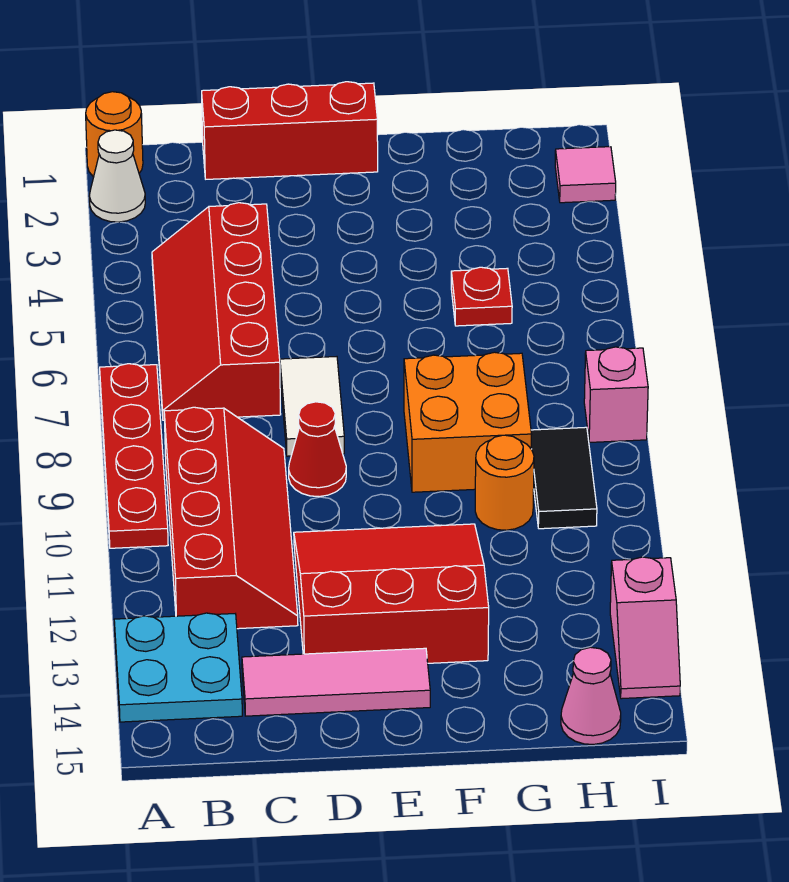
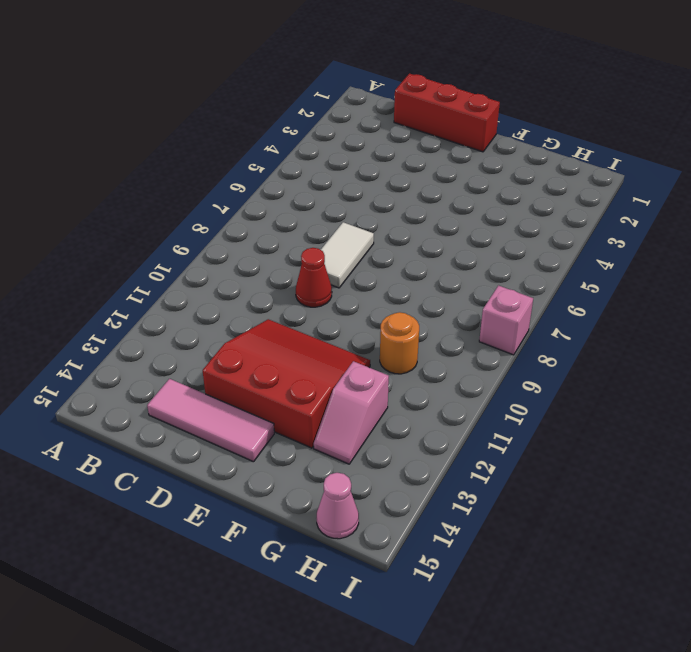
pink 1x2 slope [314,361,389,464] -> pink 1x2 slope moved to [610,557,680,699]
none -> orange 1x1 round brick [86,92,143,177]
none -> white 1x1 cone [89,130,145,222]
none -> red 1x4 plate [100,364,168,548]

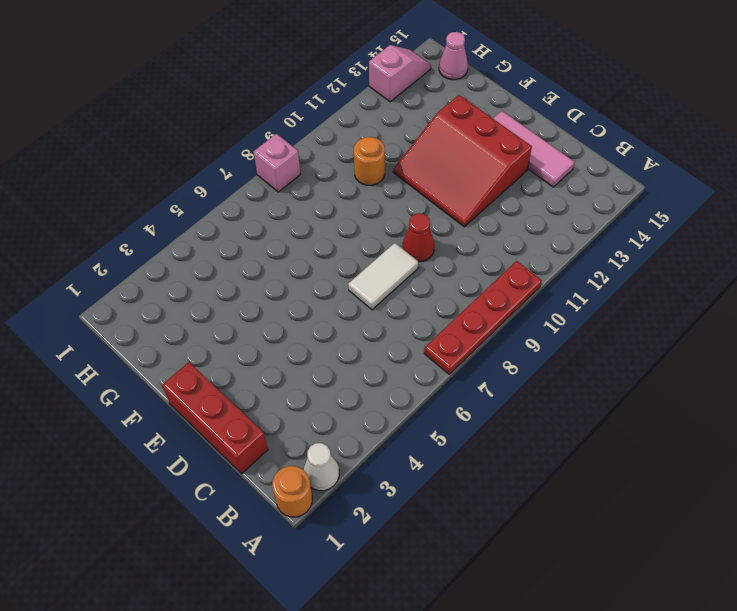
none -> cyan 2x2 plate [114,613,242,722]
none -> red 2x4 slope [152,203,281,420]
none -> red 2x4 slope [164,407,298,629]

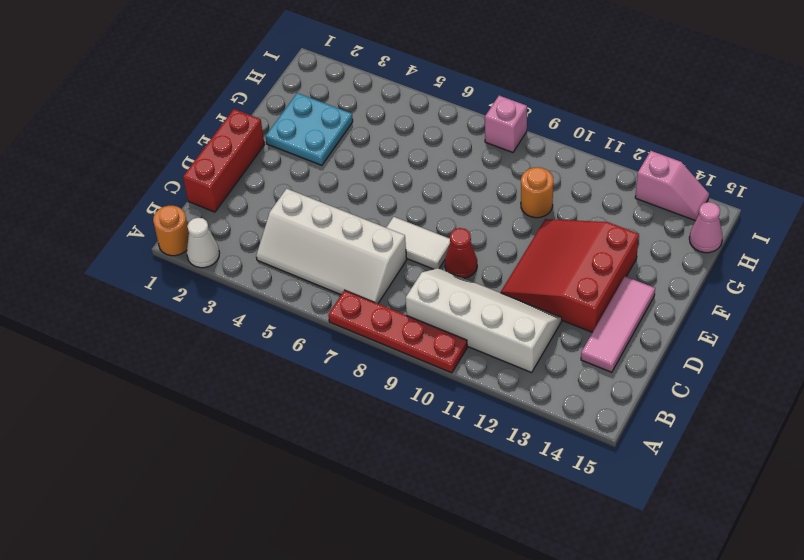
white 2x4 slope [256,189,407,304] -> red 2x4 slope [152,203,281,420]
white 2x4 slope [406,268,562,373] -> red 2x4 slope [164,407,298,629]
cyan 2x2 plate [266,93,353,165] -> cyan 2x2 plate moved to [114,613,242,722]
none -> orange 2x2 brick [404,352,532,492]
none -> red 1x1 plate [451,267,512,326]
none -> black 1x2 tile [531,427,597,529]

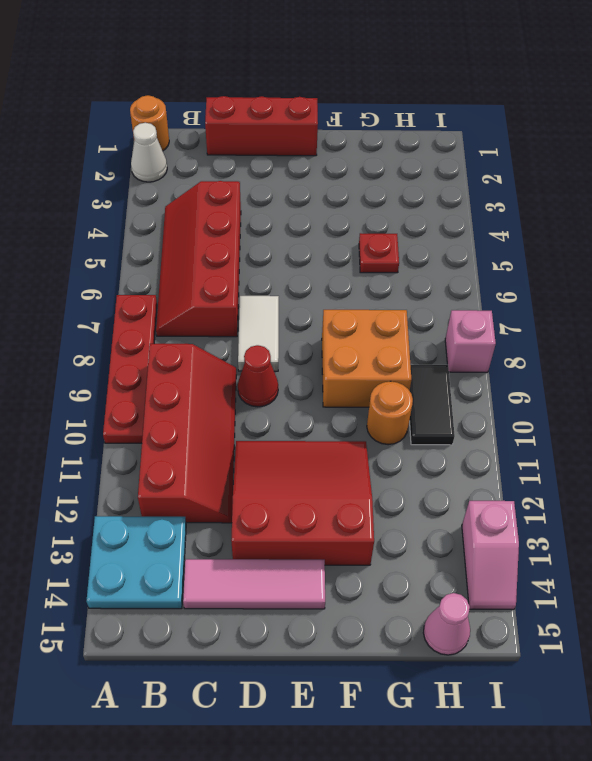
none -> pink 1x1 tile [555,147,616,203]

